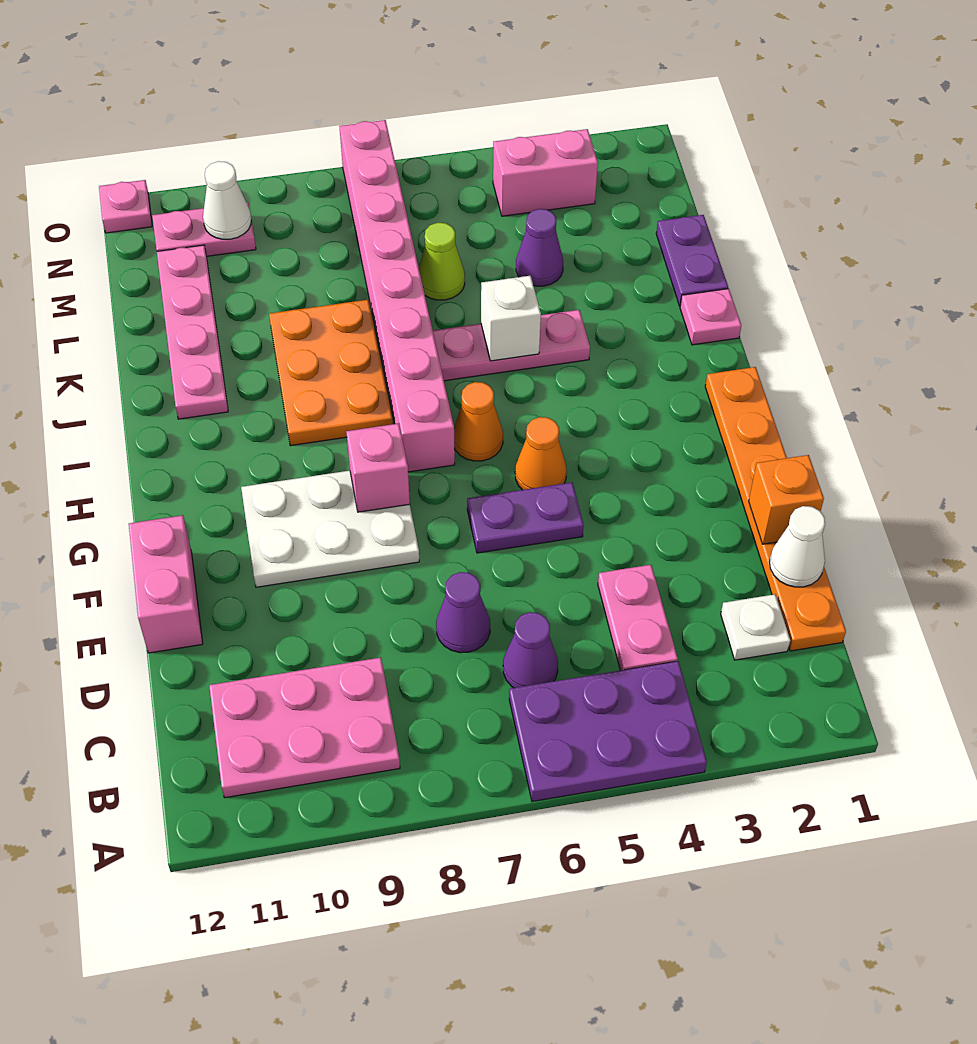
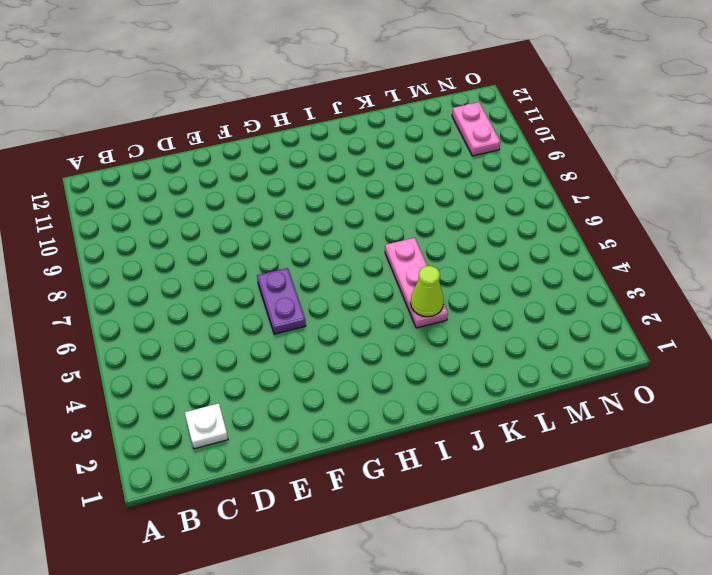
lime 1x1 cone [411,266,444,317] -> lime 1x1 cone moved to [419,223,465,300]
none -> purple 2x3 plate [509,661,707,802]
none -> pink 2x3 plate [209,658,400,798]
none -> orange 1x6 plate [705,367,846,651]

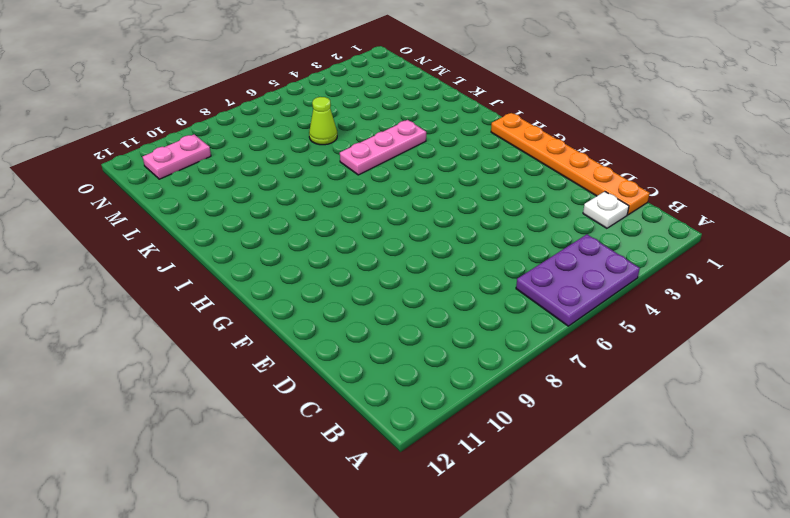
none -> pink 2x3 plate [209,658,400,798]
none -> pink 1x2 plate [598,565,678,670]
none -> purple 1x1 cone [503,612,558,688]

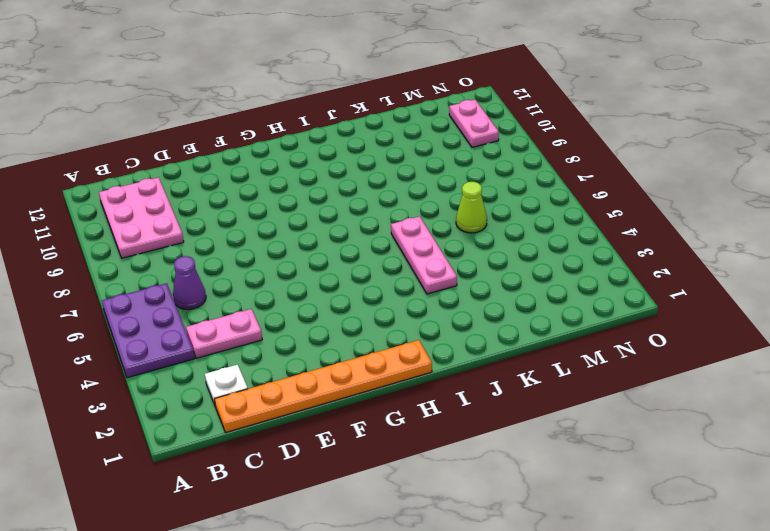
none -> purple 1x1 cone [436,572,490,653]
none -> pink 1x2 brick [129,515,203,653]
none -> purple 1x2 plate [467,482,584,553]

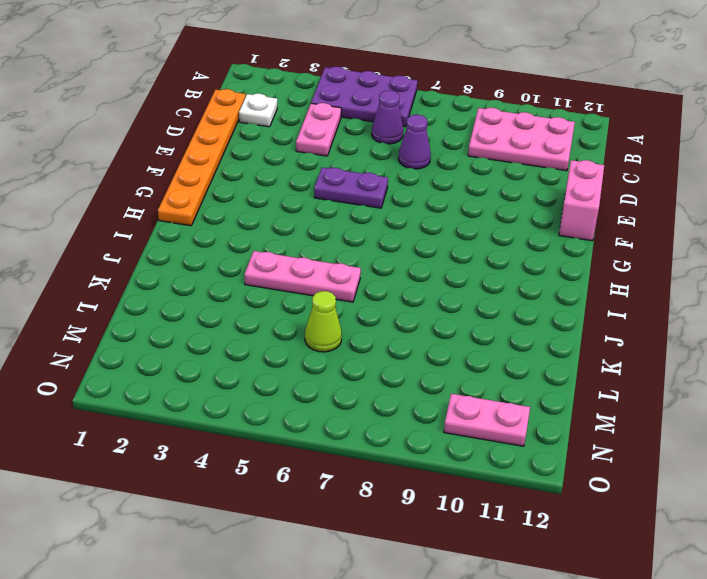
none -> white 2x3 plate [241,471,419,587]
none -> orange 1x1 cone [515,417,567,490]
none -> orange 1x1 cone [454,382,503,461]

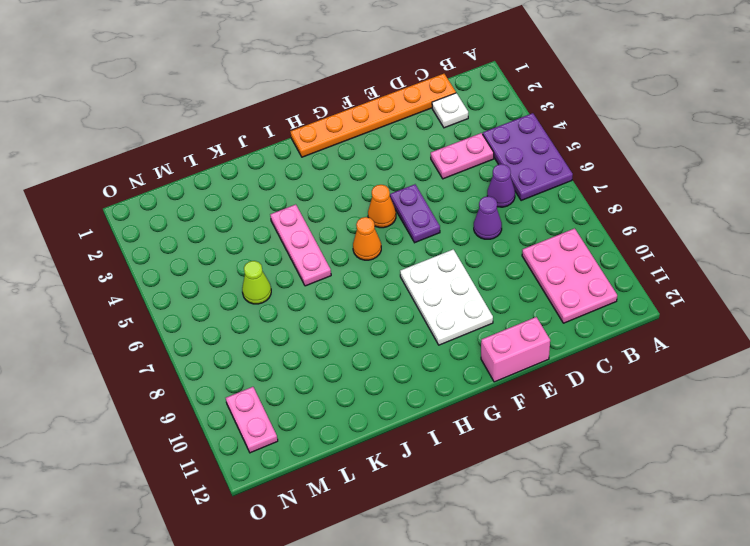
none -> pink 1x8 brick [339,120,455,472]
none -> orange 2x3 plate [269,300,393,446]
none -> pink 1x1 plate [680,289,741,345]

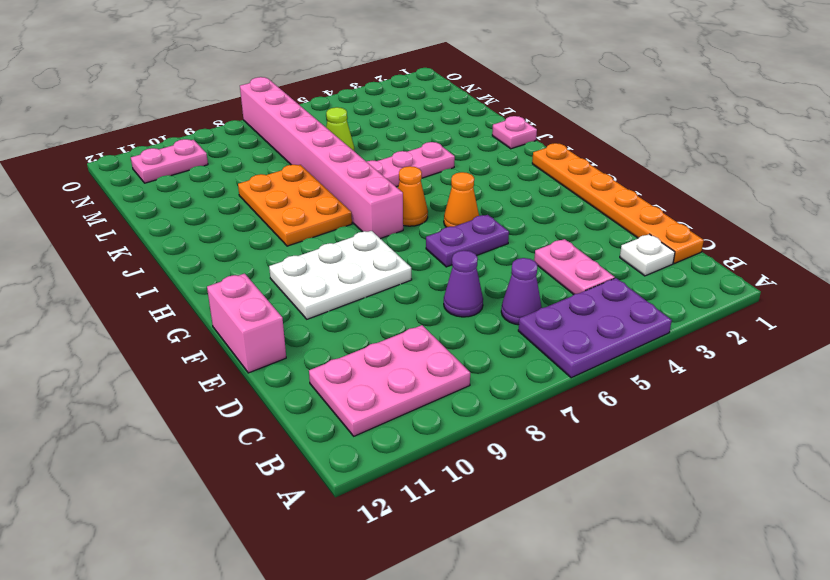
none -> pink 1x4 plate [157,245,228,419]
none -> purple 1x2 plate [656,215,728,306]
none -> purple 1x1 cone [516,209,563,286]

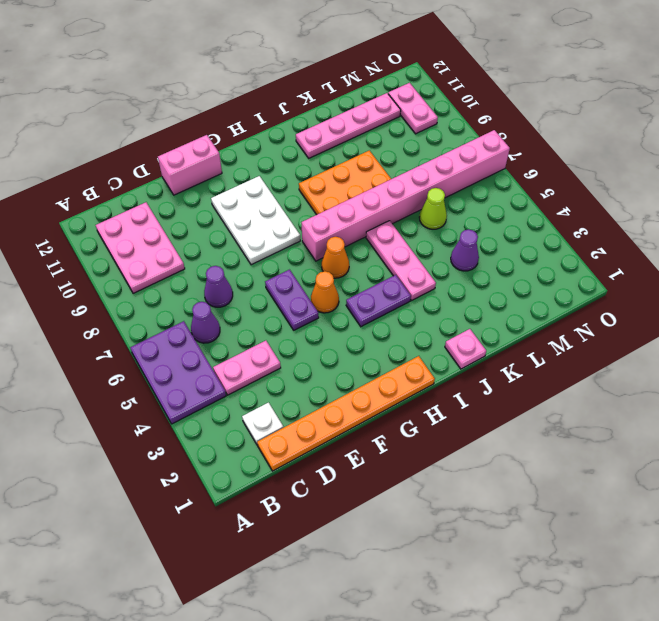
purple 1x2 plate [346,275,411,327] -> purple 1x2 plate moved to [656,215,728,306]
none -> pink 1x2 brick [493,129,598,216]
none -> pink 1x1 plate [99,180,152,233]
none -> white 1x1 cone [769,506,825,587]

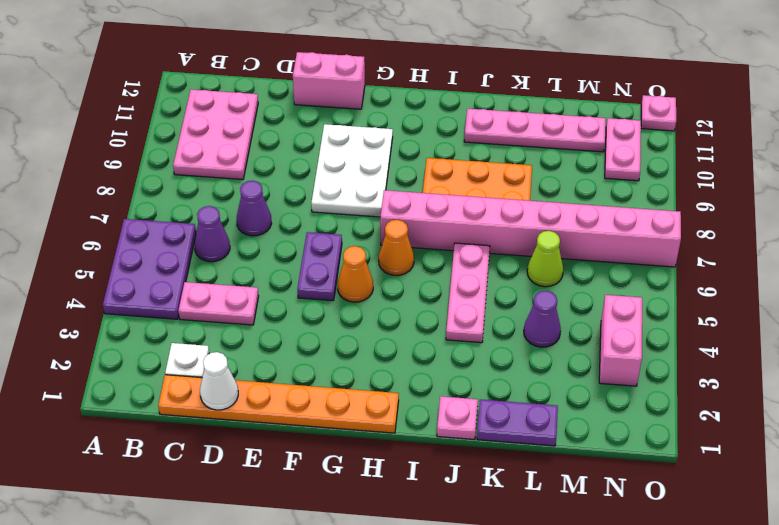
none -> orange 1x1 brick [749,455,824,544]
none -> pink 1x1 brick [346,423,410,512]
none -> white 1x1 brick [481,276,541,361]

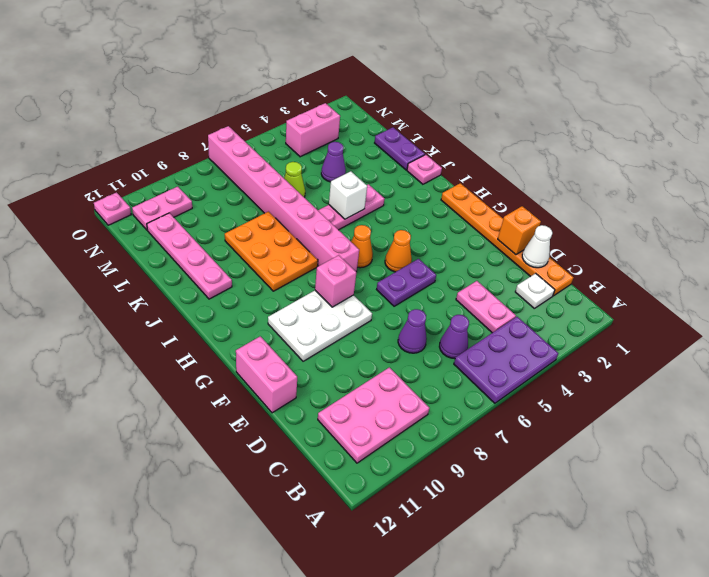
none -> white 1x1 cone [203,161,251,239]

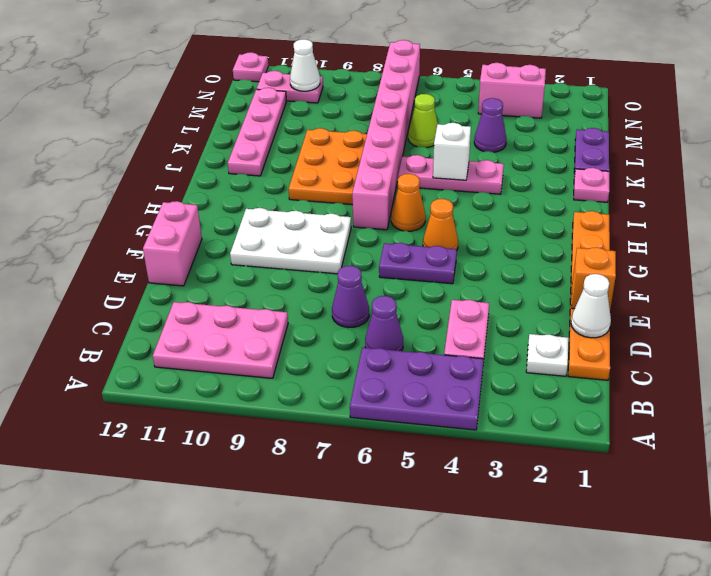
none -> pink 1x1 brick [346,423,410,512]

